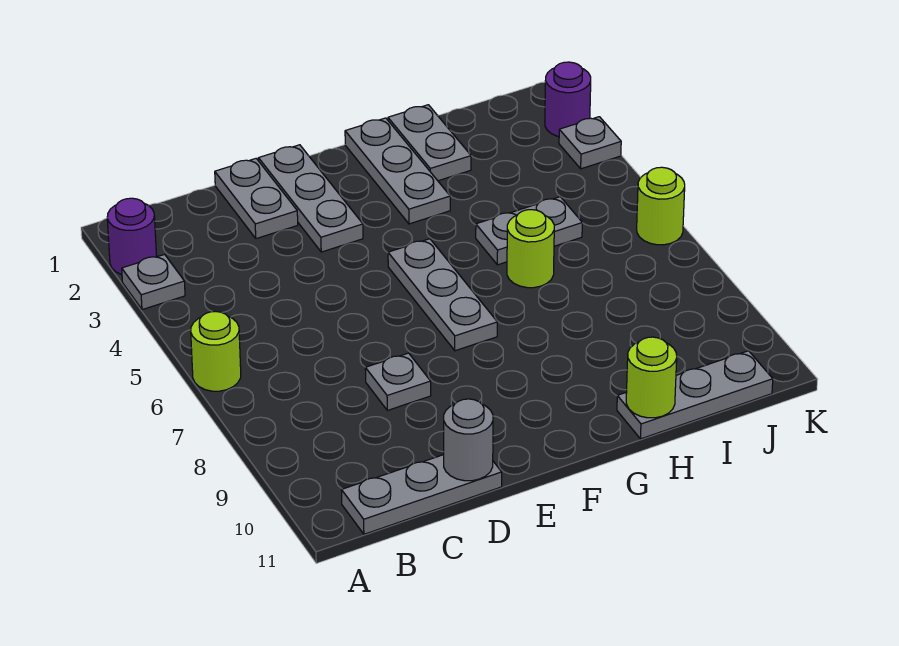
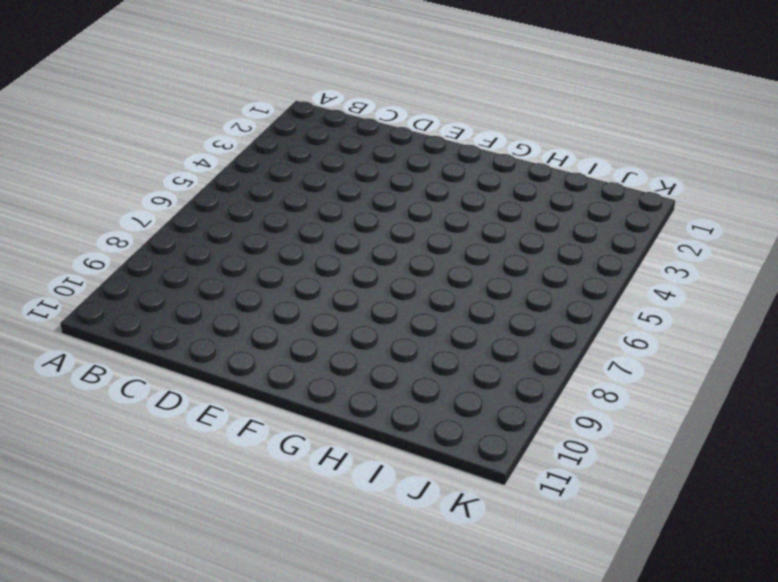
none -> purple 1x1 round brick [107,198,157,275]
none -> grey 1x1 plate [122,255,185,310]
none -> lime 1x1 round brick [191,311,241,391]

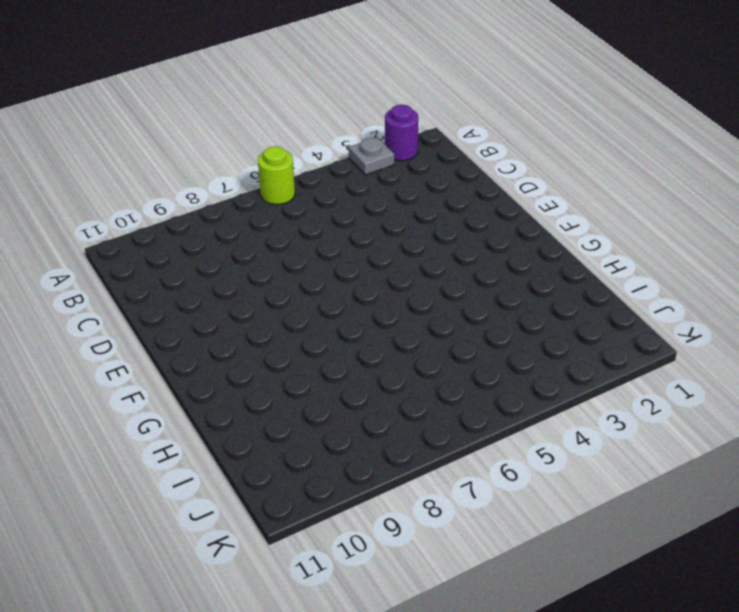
none -> grey 1x3 plate [342,455,502,534]
none -> grey 1x2 plate [215,159,298,239]
none -> grey 1x1 plate [365,353,431,410]

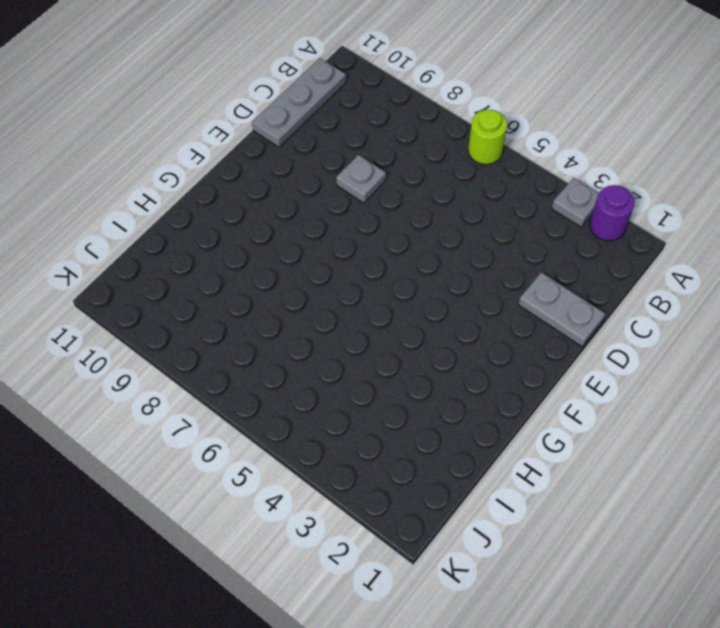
none -> grey 1x3 plate [258,145,363,252]
none -> grey 1x3 plate [388,239,497,351]
none -> grey 1x3 plate [345,118,450,224]

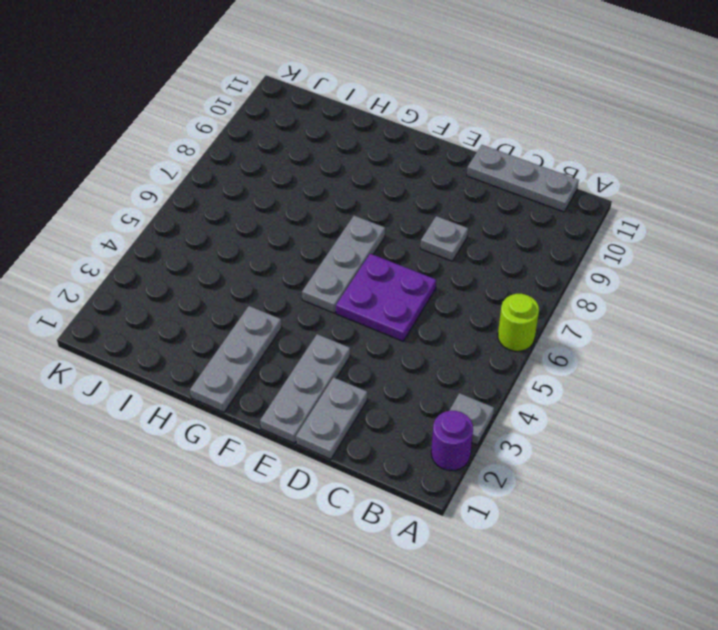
purple 2x2 plate [336,254,436,341] -> none
none -> grey 1x2 plate [388,105,471,181]
none -> grey 1x2 plate [476,197,582,265]
none -> lime 1x1 round brick [507,210,554,288]

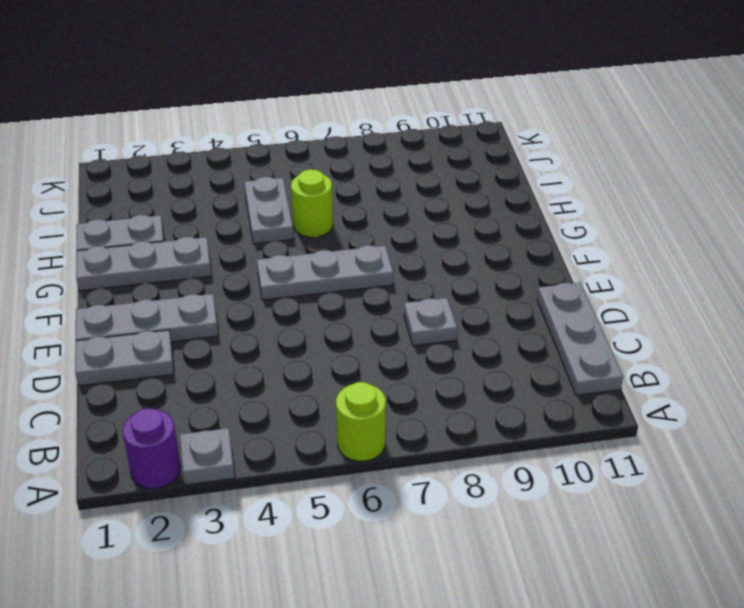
none -> grey 1x3 plate [617,351,773,439]
none -> purple 1x1 round brick [545,62,591,137]
none -> grey 1x1 plate [559,117,621,169]

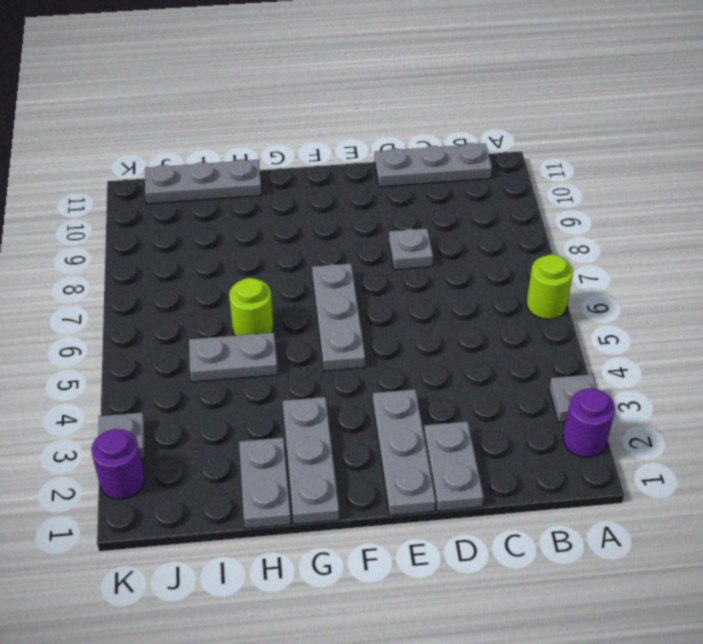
none -> lime 1x1 round brick [637,167,685,245]
none -> grey 1x1 round brick [444,399,493,481]
none -> lime 1x1 round brick [626,337,677,418]

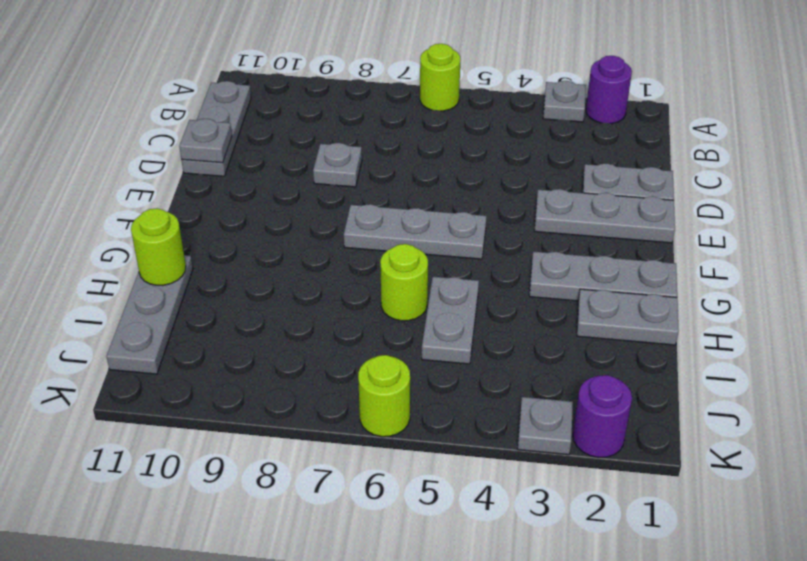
grey 1x1 plate [179,119,232,163] -> grey 1x1 round brick [444,399,493,481]

